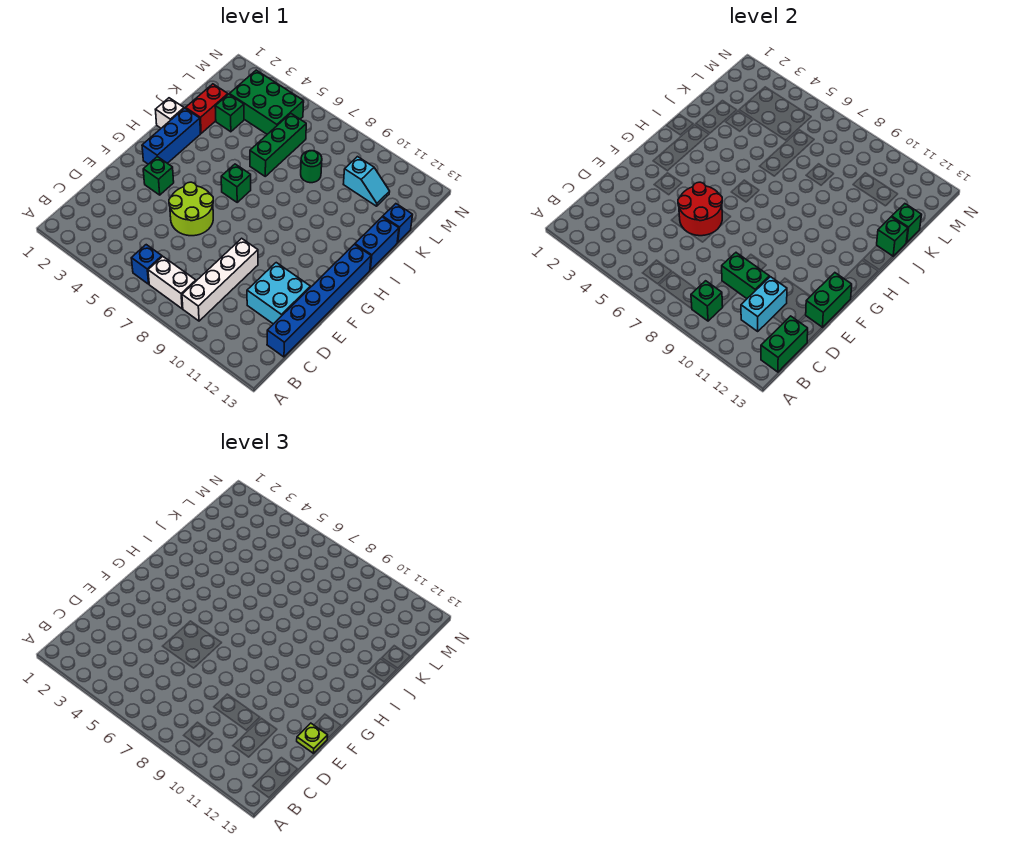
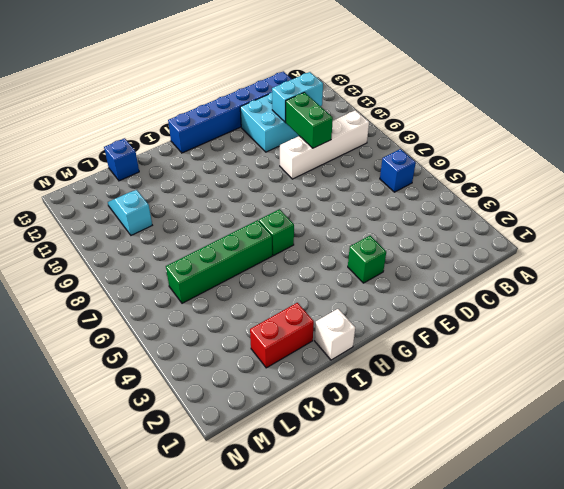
green 1x4 brick [166,220,272,303] -> green 1x3 brick [250,114,306,176]
none -> white 1x2 brick [148,256,196,309]
none -> lime 2x2 round brick [169,182,213,236]
none -> blue 1x3 brick [142,108,201,164]

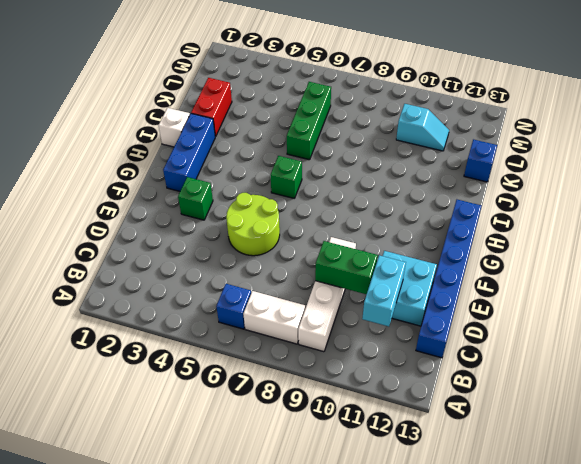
none -> blue 1x2 brick [355,217,399,270]
none -> green 1x1 brick [215,94,244,132]
none -> green 1x1 round brick [301,151,322,183]

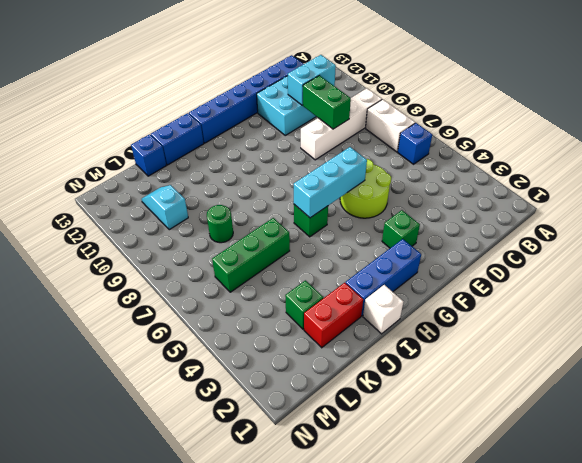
cyan 1x3 brick [294,147,367,218] -> red 2x2 round brick [678,182,722,236]
none -> green 2x3 brick [229,70,304,134]
none -> green 1x1 brick [691,281,723,321]
none -> green 1x2 brick [761,316,808,372]

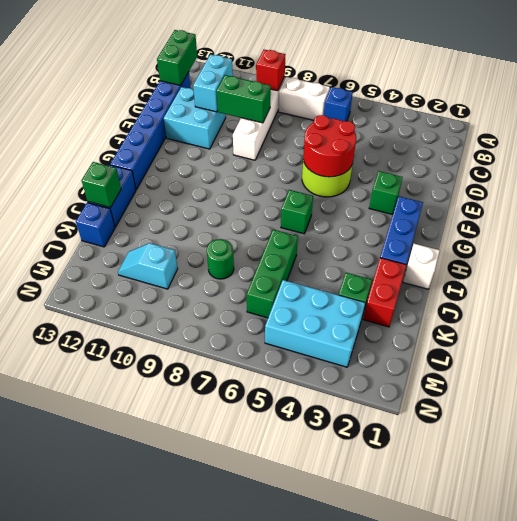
red 1x1 brick [256,49,286,91] -> green 1x1 brick [691,281,723,321]
cyan 2x3 brick [265,280,365,367] -> green 2x3 brick [229,70,304,134]
none -> green 1x2 brick [806,273,852,327]
none -> green 1x1 brick [892,204,921,243]
none -> lime 1x1 plate [297,723,328,753]

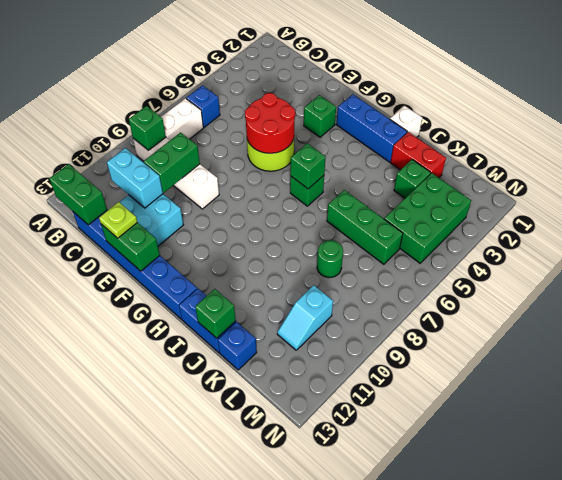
green 1x1 brick [290,143,325,189] -> green 1x1 brick moved to [892,204,921,243]

